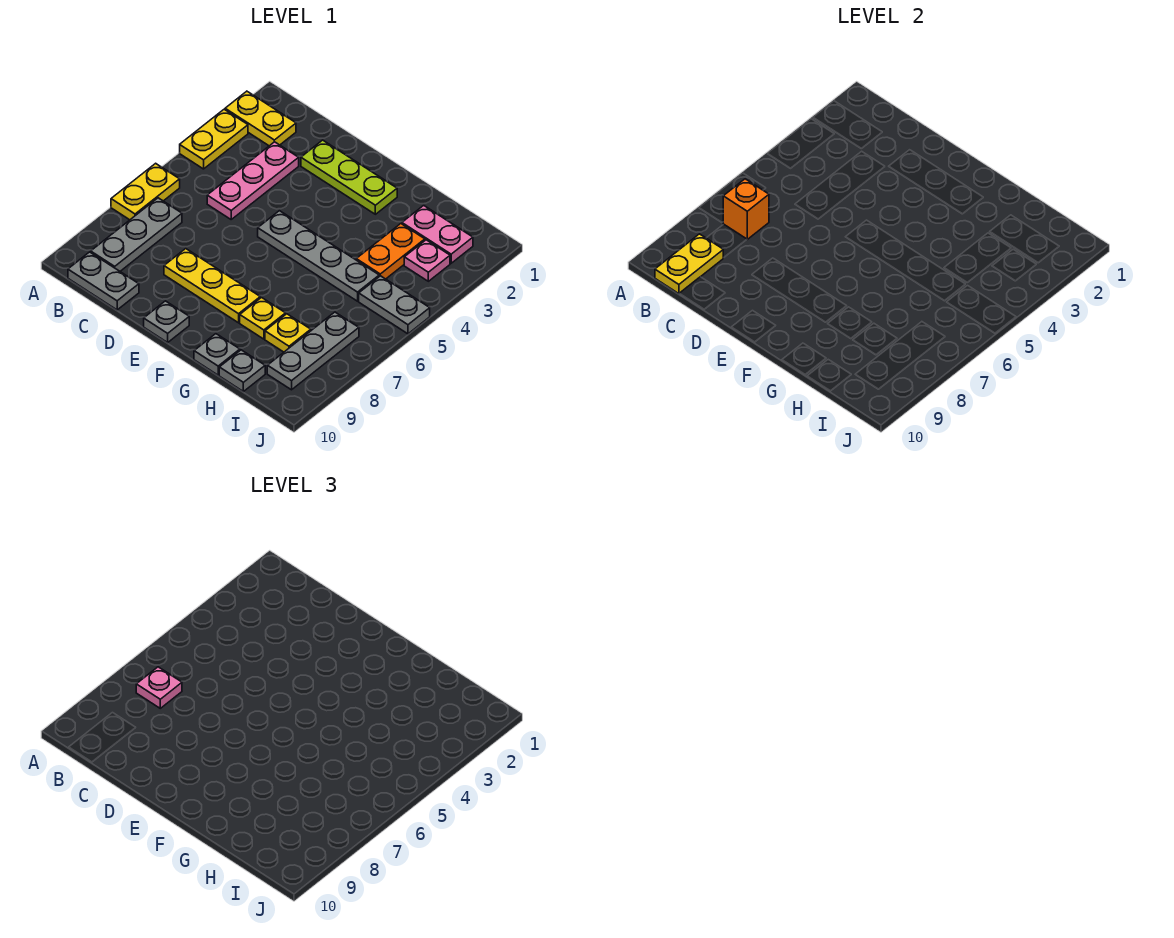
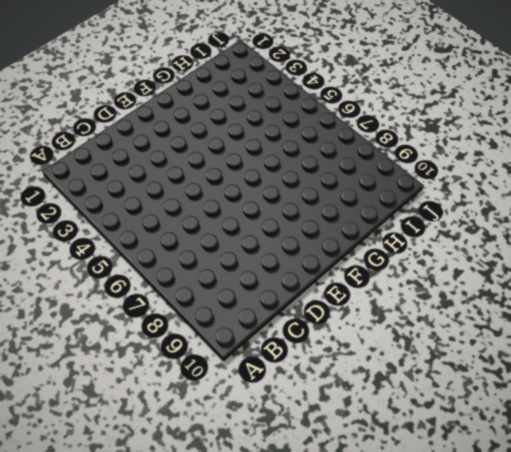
none -> yellow 1x2 plate [225,91,296,146]
none -> yellow 1x2 plate [180,109,248,169]
none -> yellow 1x2 plate [111,163,180,220]

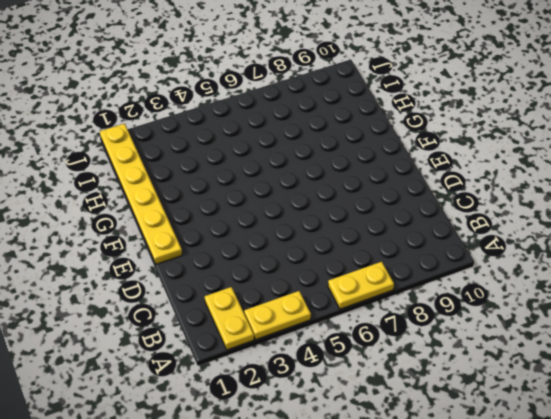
yellow 1x6 plate [100,124,182,264] -> none
none -> grey 1x3 plate [91,198,182,271]
none -> grey 1x2 plate [68,252,139,310]
none -> pink 1x3 plate [207,142,299,219]

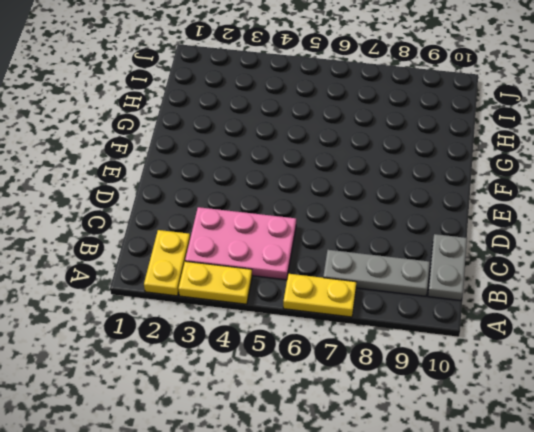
pink 2x3 plate [185,207,296,280] -> pink 1x3 plate [207,142,299,219]
none -> lime 1x3 plate [301,140,397,214]
none -> yellow 1x3 plate [164,249,260,323]
none -> grey 1x4 plate [258,211,379,301]

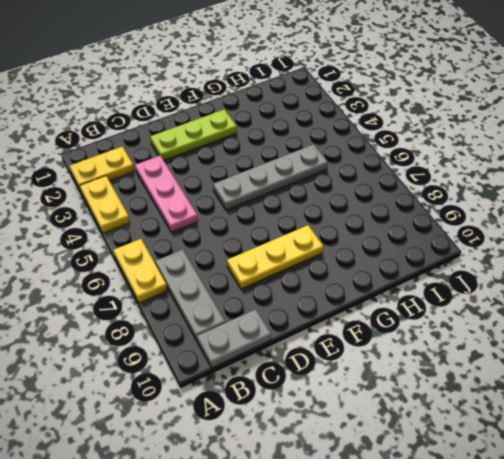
none -> grey 1x1 plate [144,301,189,342]
none -> yellow 1x1 plate [240,298,286,339]
none -> grey 1x1 plate [194,334,240,375]

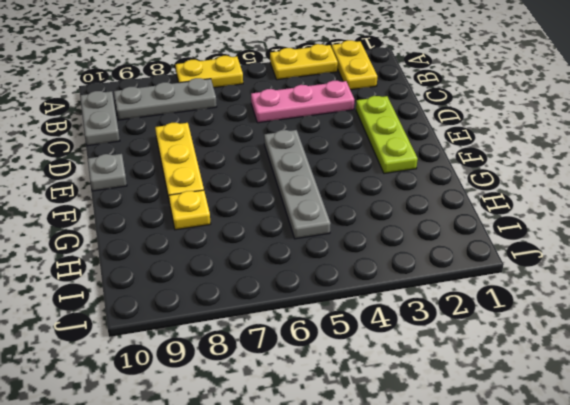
none -> grey 1x1 plate [194,334,240,375]
none -> pink 1x2 plate [402,205,473,263]
none -> orange 1x2 plate [356,224,425,279]

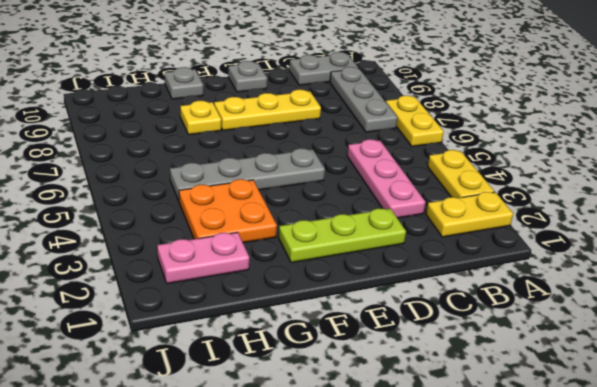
orange 2x2 plate [179,179,277,243] -> orange 1x2 plate [356,224,425,279]
none -> yellow 1x1 plate [265,314,311,352]
none -> grey 1x1 plate [219,350,265,391]
none -> pink 1x1 plate [404,240,450,281]

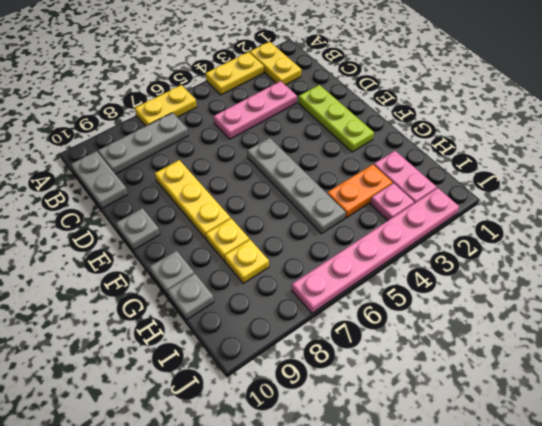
pink 1x6 plate [292,188,459,313] -> grey 1x2 plate [359,276,430,334]
none -> grey 1x3 plate [267,312,359,390]
none -> orange 1x1 brick [723,179,769,239]
none -> yellow 1x2 plate [655,234,723,294]

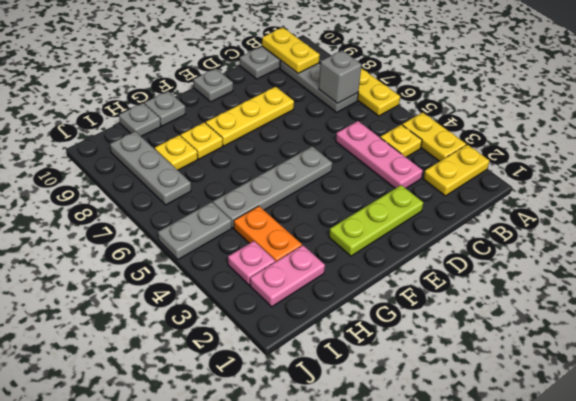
yellow 1x1 plate [380,125,422,157] -> none
grey 1x1 brick [319,50,362,103] -> orange 1x1 brick [723,179,769,239]
none -> pink 1x1 plate [136,667,182,708]

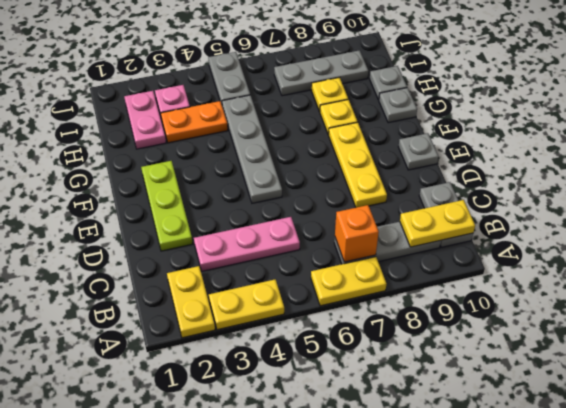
none -> pink 1x1 plate [136,667,182,708]

